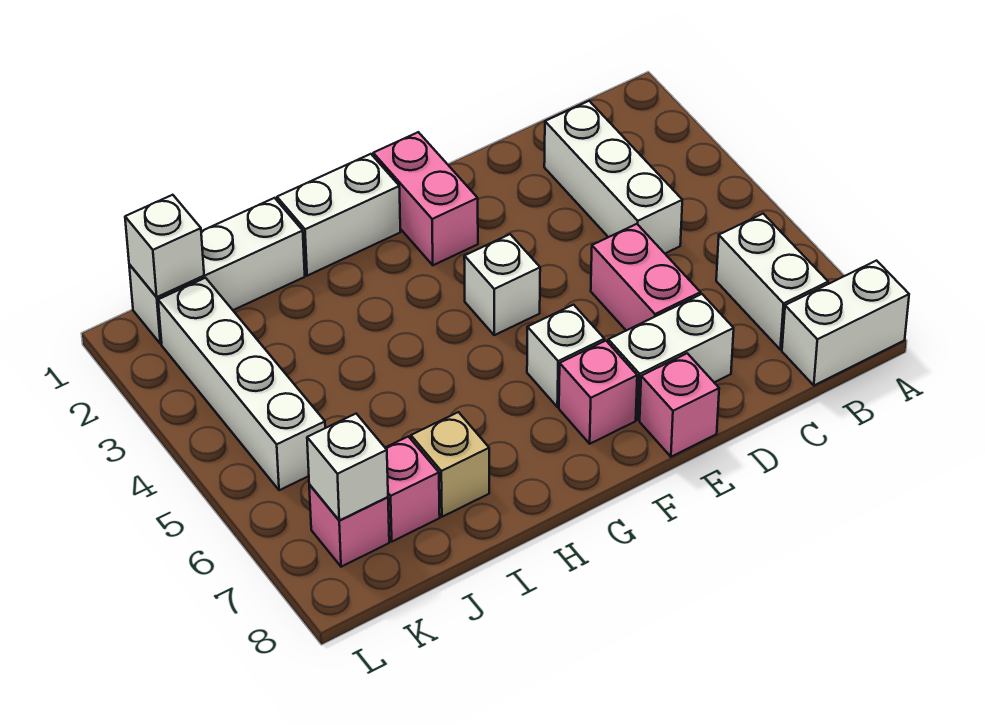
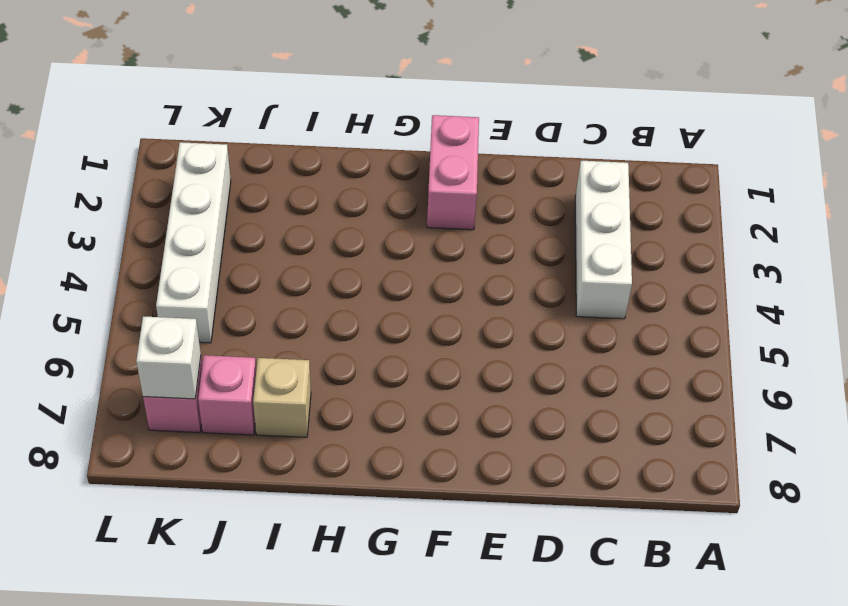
none -> white 1x2 brick [782,261,909,385]
none -> white 1x2 brick [716,214,828,350]
none -> pink 1x2 brick [591,224,700,331]

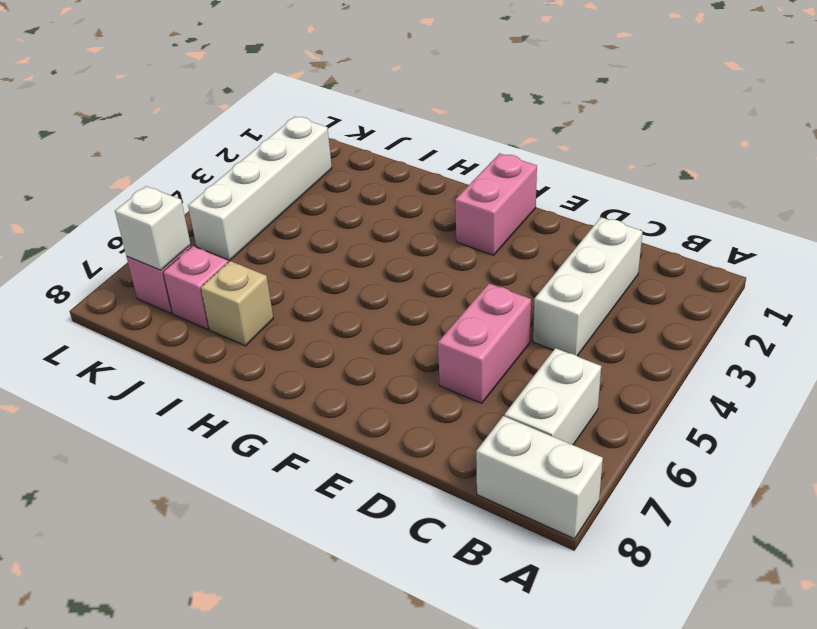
none -> white 1x2 brick [608,294,734,420]
none -> pink 1x1 brick [640,353,719,457]
none -> white 1x1 brick [464,234,540,335]

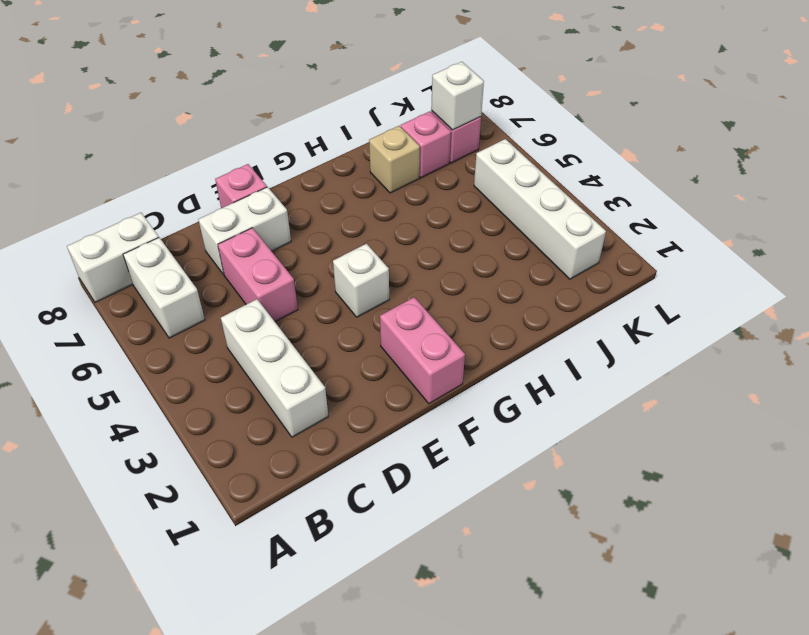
none -> white 1x1 brick [527,305,604,407]
none -> pink 1x1 brick [559,341,637,444]
none -> white 1x2 brick [277,154,400,276]

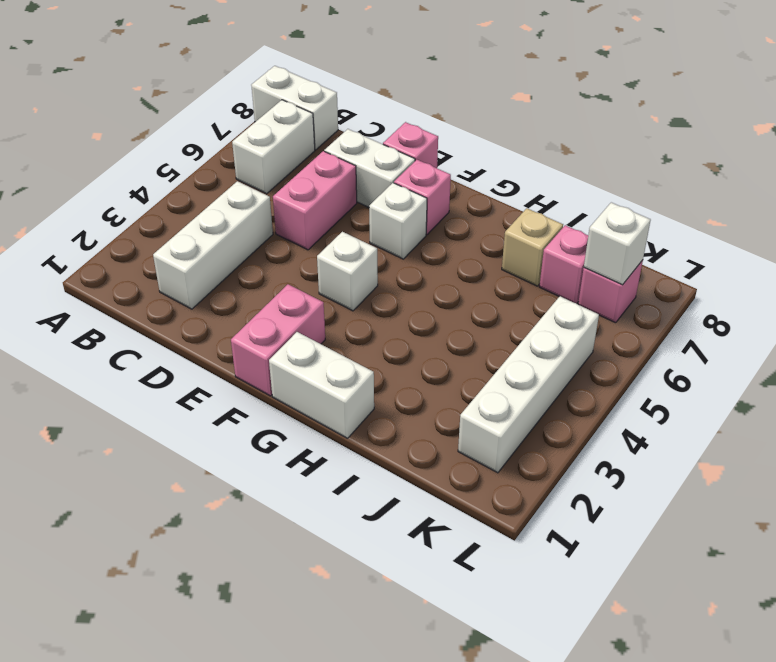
none -> white 1x3 brick [129,198,305,344]
none -> white 1x1 brick [125,195,204,297]

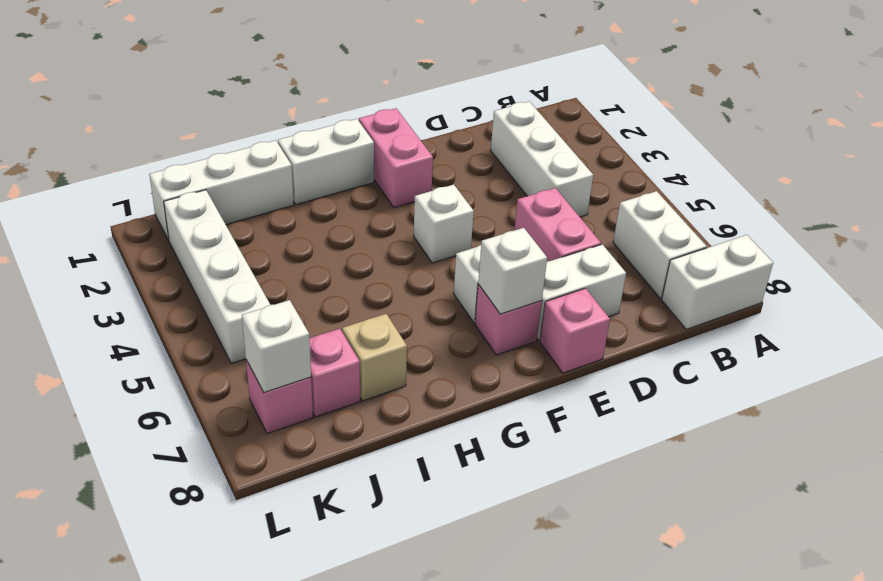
white 1x1 brick [478,228,547,314] -> white 1x1 brick moved to [125,195,204,297]

